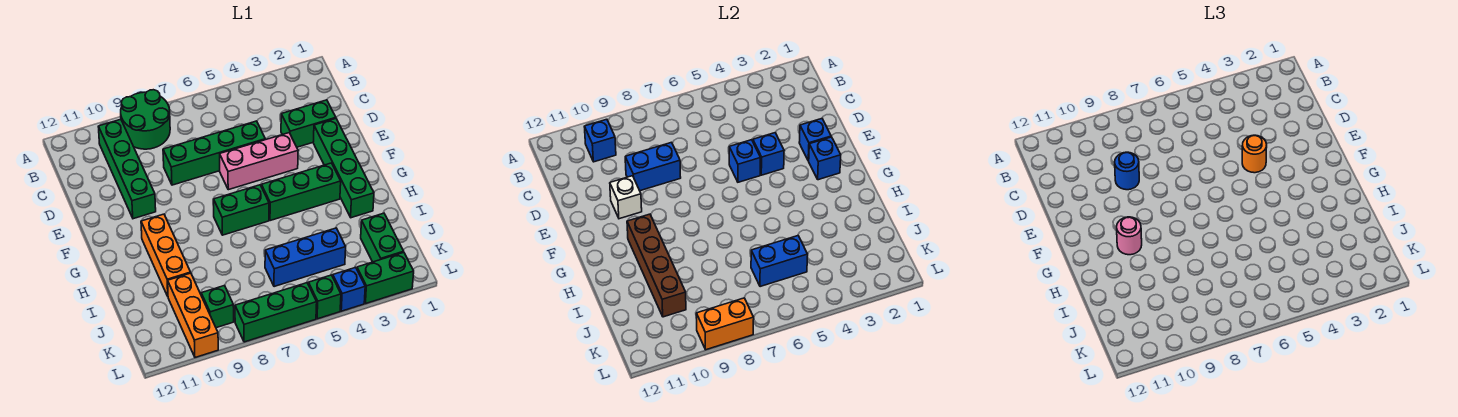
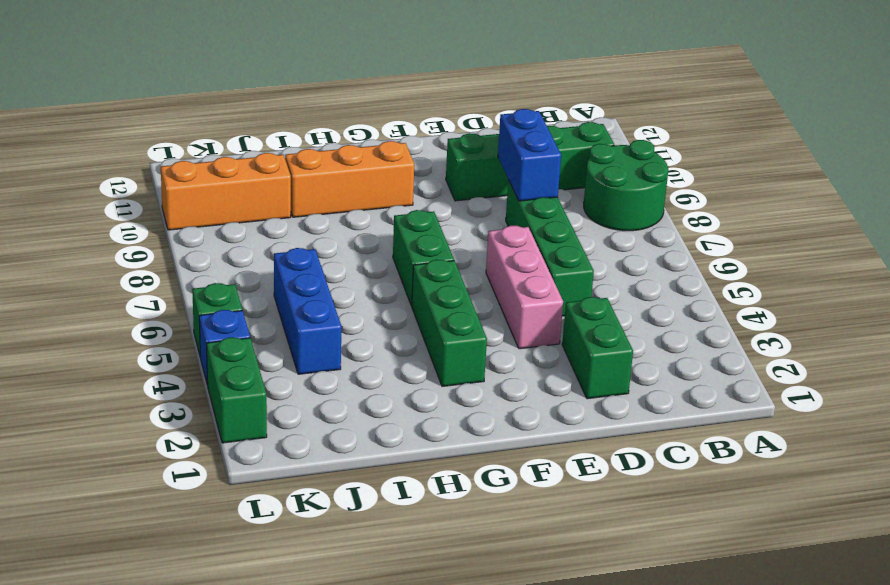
none -> green 1x4 brick [313,119,374,218]
none -> green 1x2 brick [361,213,404,262]
none -> green 1x1 brick [201,286,234,328]
none -> green 1x3 brick [235,283,317,342]

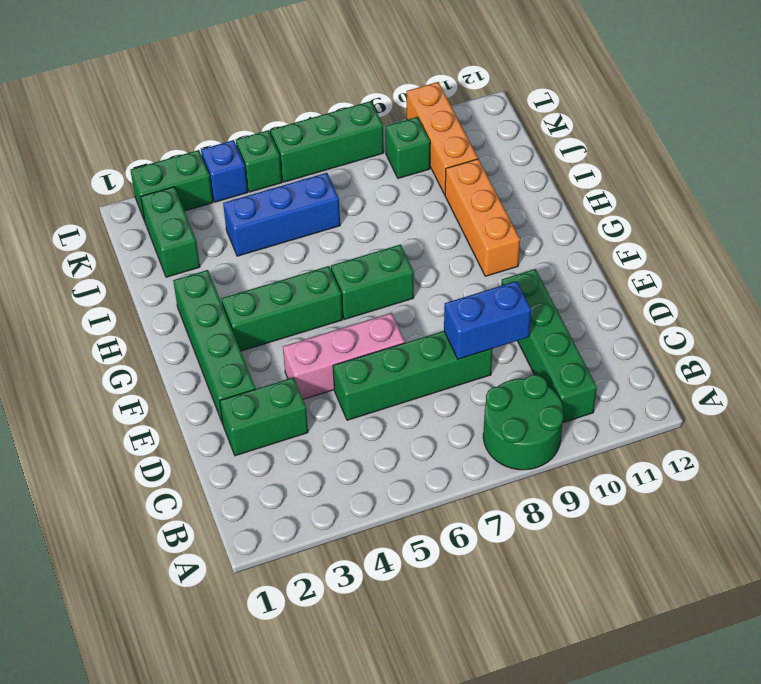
none -> blue 1x1 brick [584,119,616,162]
none -> blue 1x1 brick [799,119,831,161]
none -> blue 1x1 brick [753,133,784,175]
none -> blue 1x1 brick [729,140,761,182]

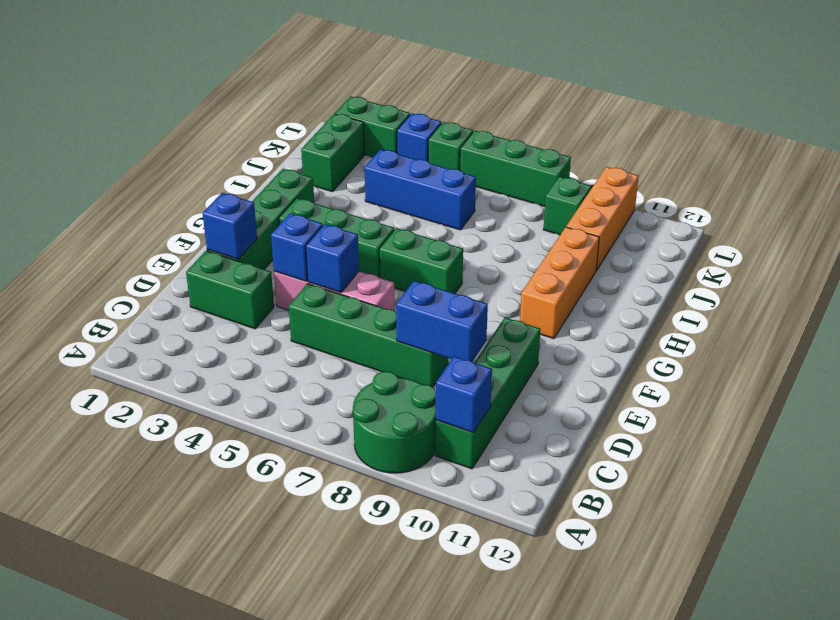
none -> white 1x1 brick [610,176,642,219]
none -> blue 1x1 brick [809,137,841,180]
none -> brown 1x4 brick [627,214,686,317]
none -> blue 1x2 brick [751,236,808,287]

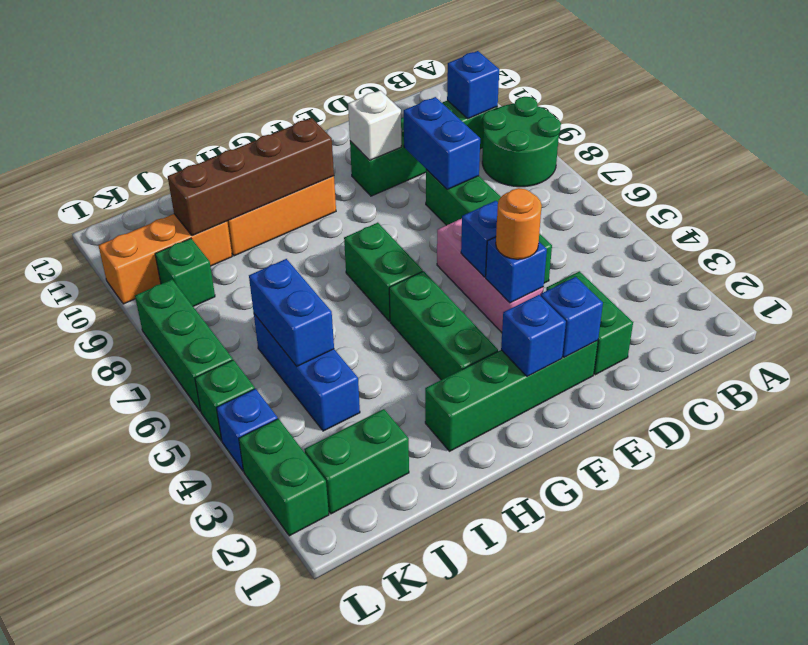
none -> orange 1x2 brick [696,298,754,350]
none -> blue 1x1 round brick [1115,152,1139,190]
none -> pink 1x1 round brick [1117,217,1142,255]

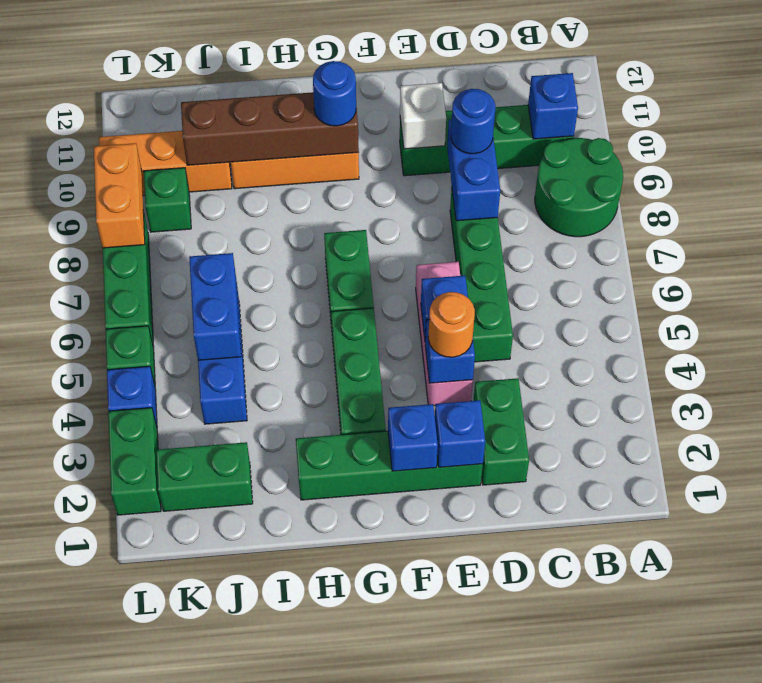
blue 1x1 round brick [313,61,356,126] -> pink 1x1 round brick [1117,217,1142,255]

